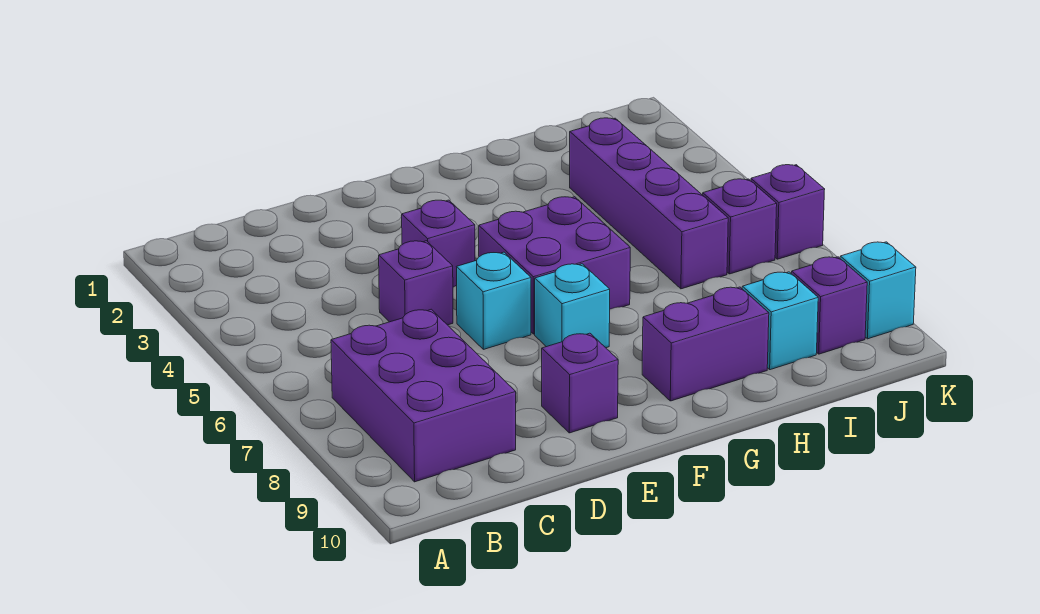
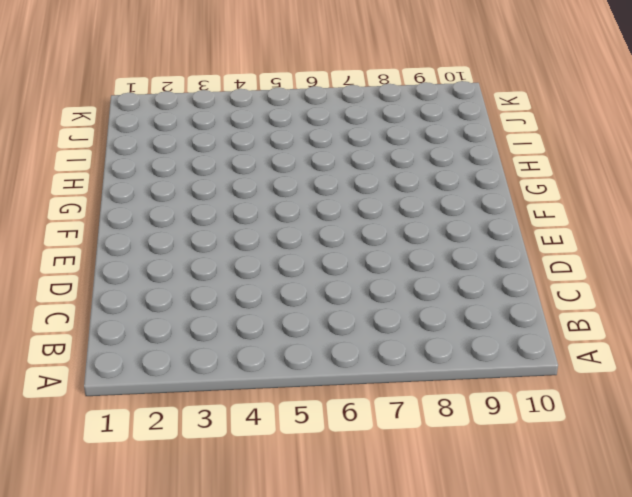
none -> purple 2x3 brick [331,309,516,482]
none -> purple 1x1 brick [379,241,453,325]
none -> purple 1x1 brick [402,200,475,287]

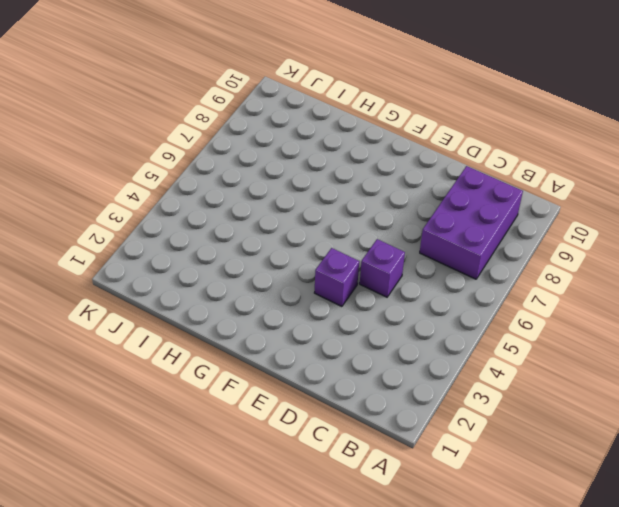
none -> cyan 1x1 brick [457,252,531,349]
none -> purple 1x1 brick [542,333,618,433]
none -> purple 2x2 brick [479,197,630,334]

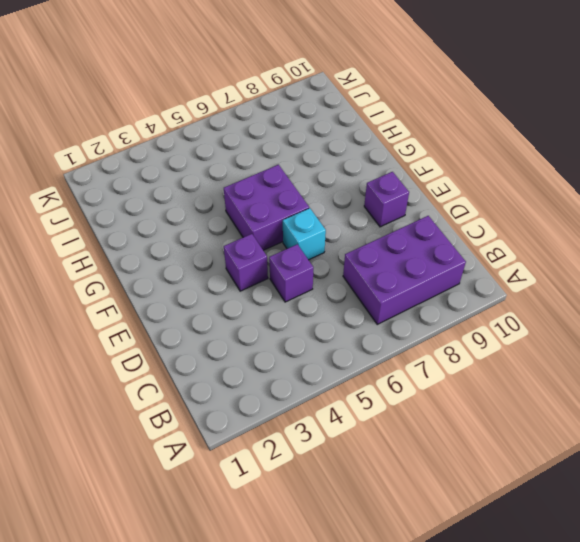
none -> cyan 1x1 brick [535,264,610,348]
none -> purple 1x2 brick [642,287,769,401]
none -> purple 1x4 brick [570,118,728,289]

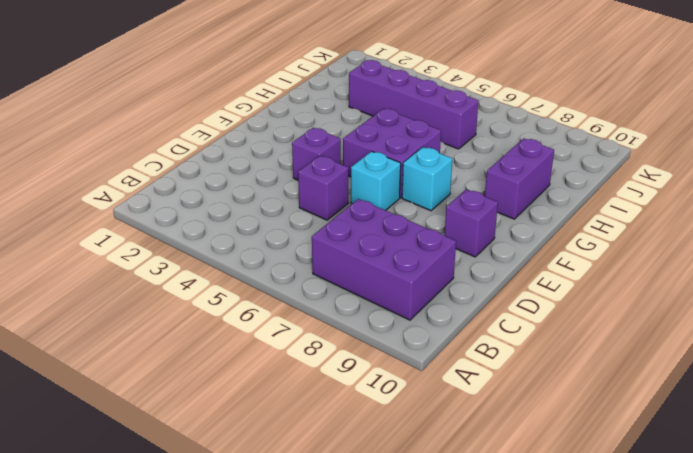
none -> cyan 1x1 brick [742,272,818,370]
none -> purple 1x1 brick [703,179,777,274]
none -> purple 1x1 brick [792,257,867,354]

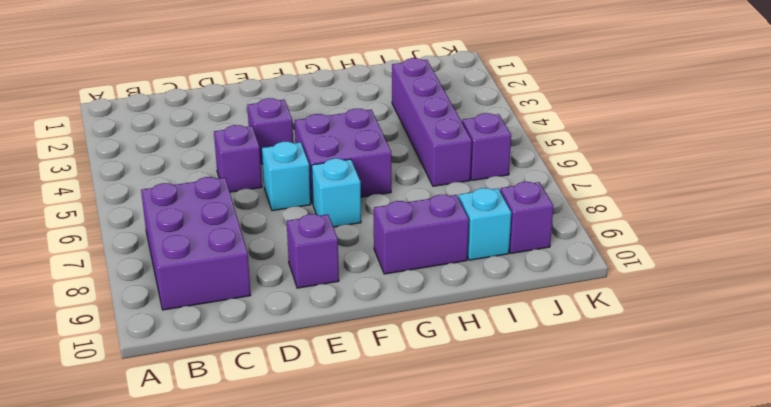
none -> purple 1x1 brick [751,165,825,259]
none -> cyan 1x1 brick [840,242,916,339]

